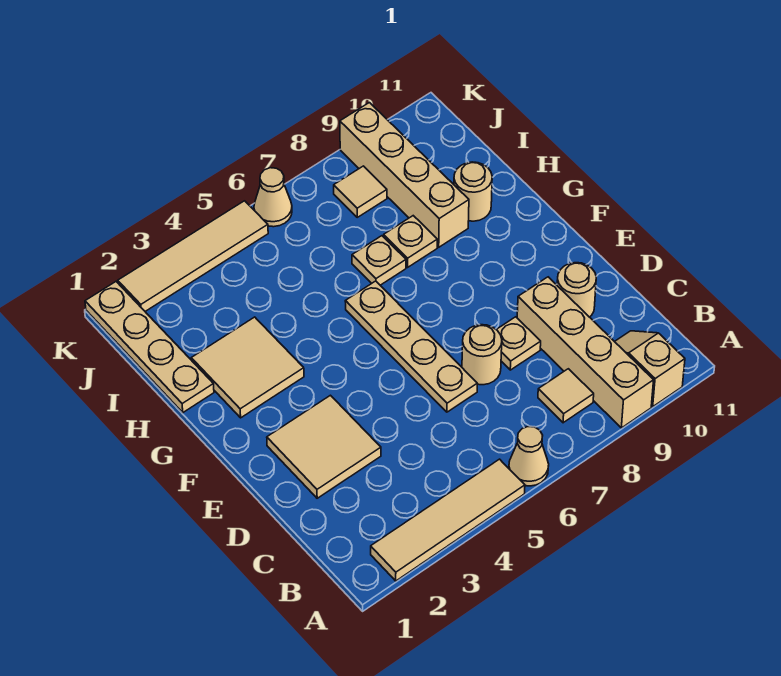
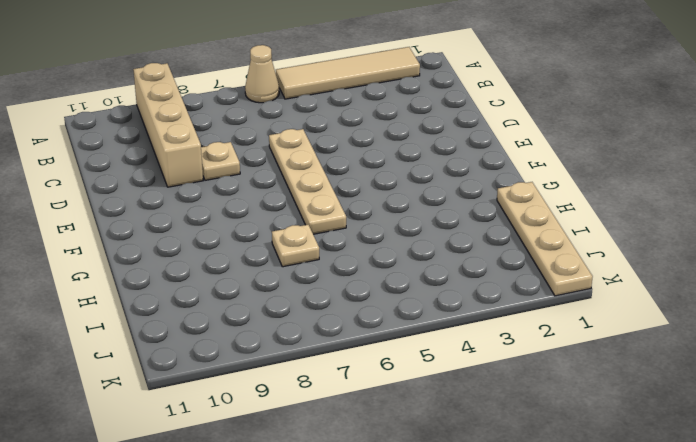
none -> tan 1x2 slope [615,331,685,407]
none -> tan 1x1 tile [538,369,594,423]
none -> tan 2x2 tile [267,395,381,498]

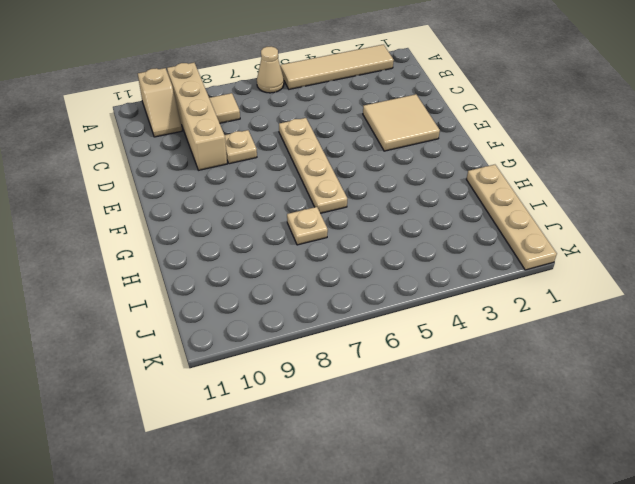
none -> tan 1x1 round brick [462,325,502,385]
none -> tan 1x1 round brick [557,263,596,317]
none -> tan 2x2 tile [191,317,304,418]

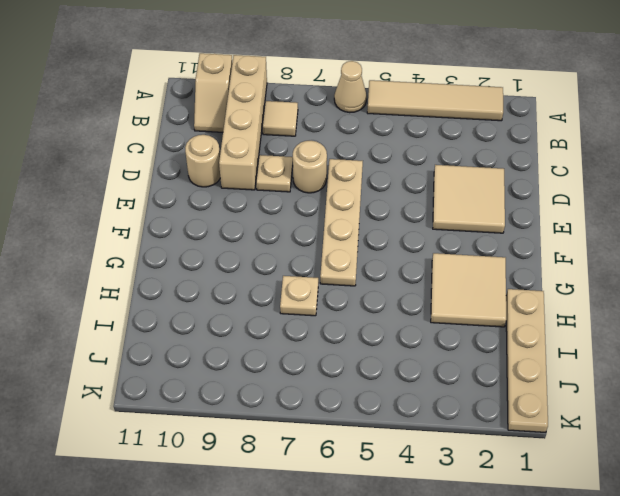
none -> tan 1x1 plate [384,216,437,267]
none -> tan 1x4 brick [340,103,469,247]
none -> tan 1x1 round brick [454,162,492,221]

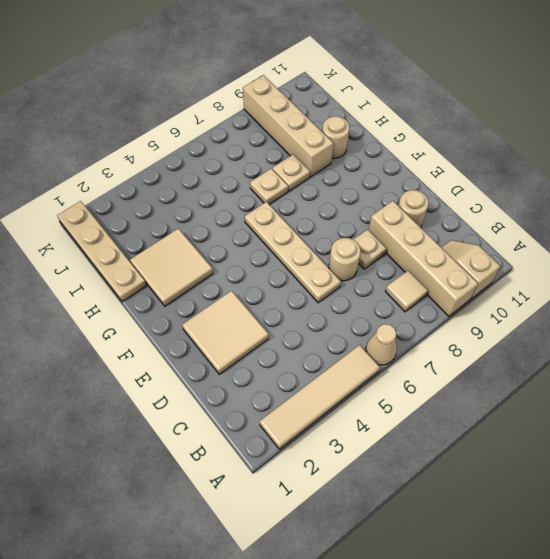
none -> tan 1x1 tile [334,166,387,217]
none -> tan 1x4 tile [118,201,268,311]
none -> tan 1x1 cone [254,168,292,227]

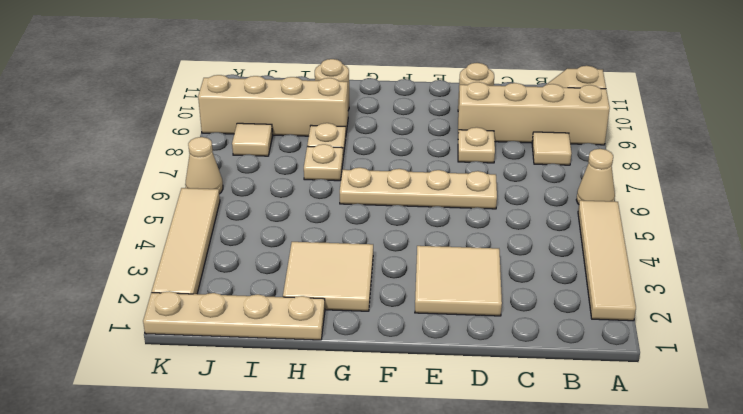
none -> tan 1x1 round brick [462,325,502,385]

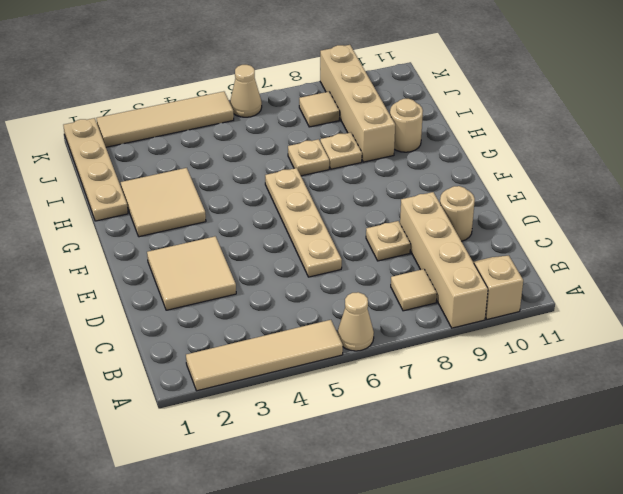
none -> tan 1x1 round brick [462,325,502,385]

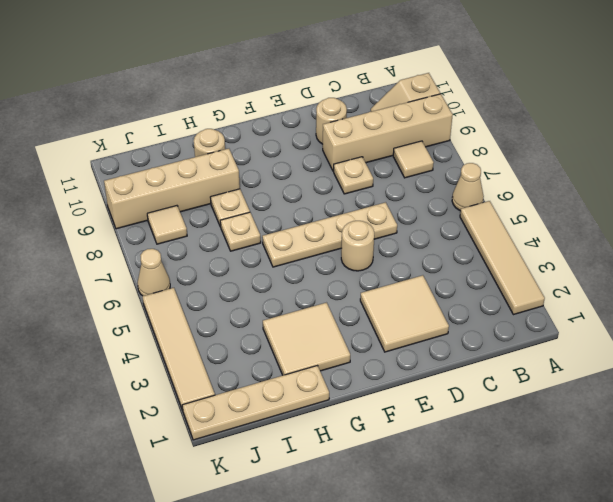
tan 1x1 round brick [341,221,374,271] -> tan 1x1 round brick moved to [462,325,502,385]

